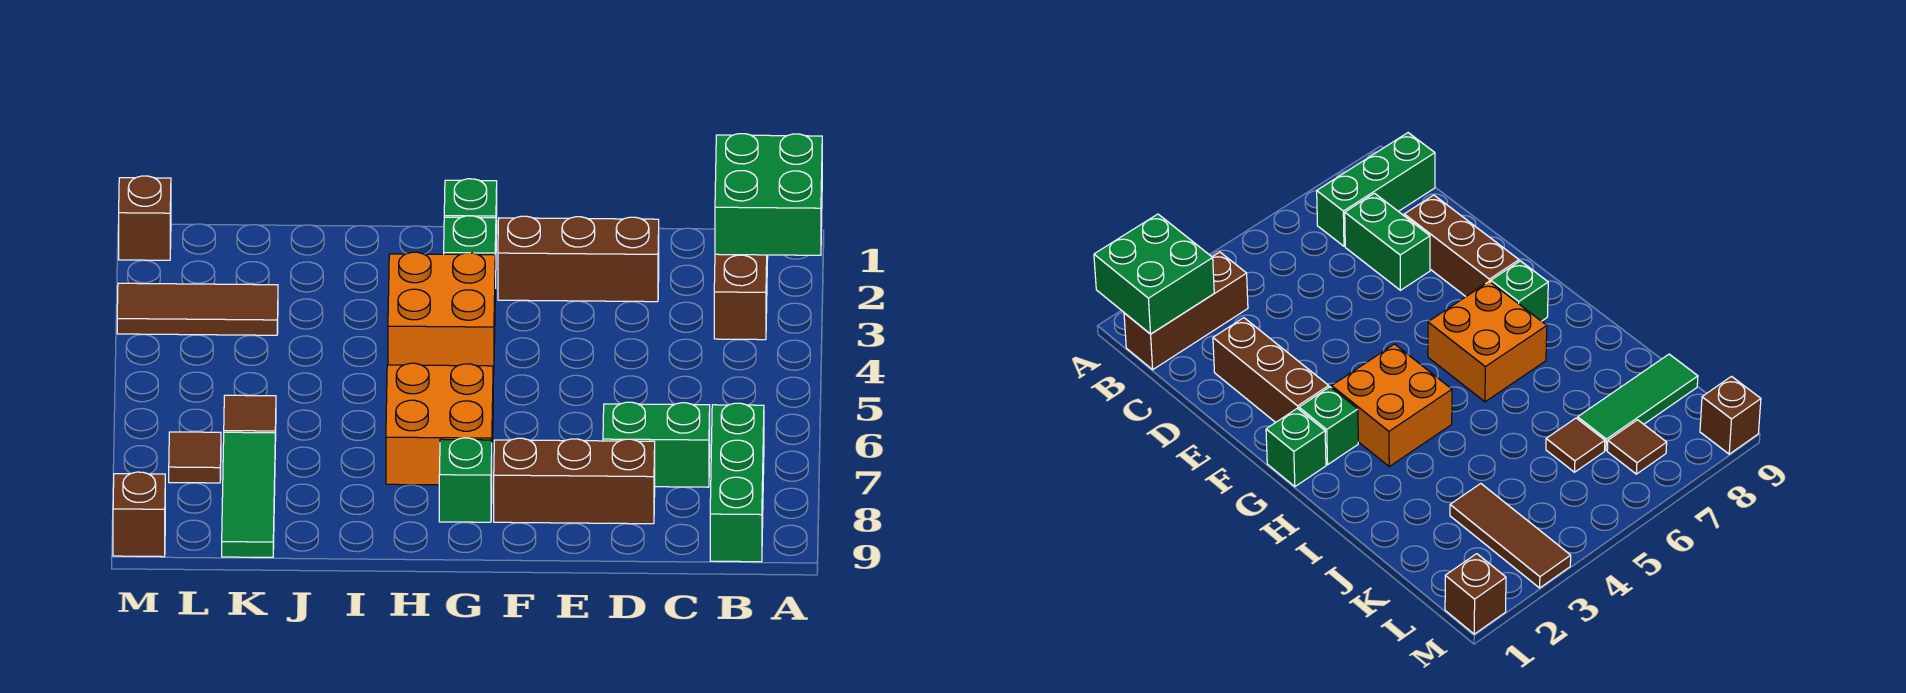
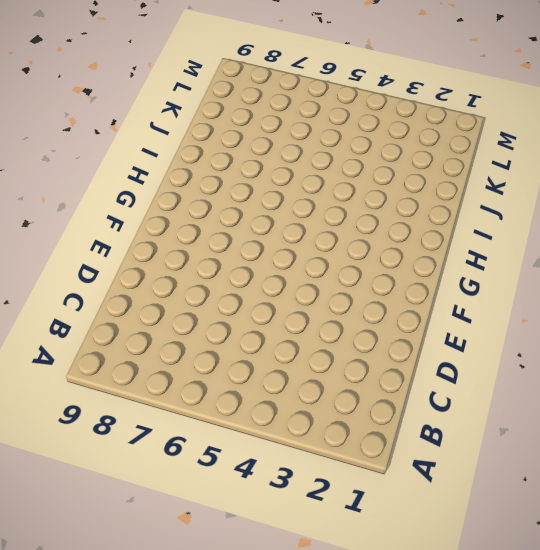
none -> brown 1x3 brick [714,254,768,340]
none -> green 1x3 brick [710,403,764,562]
none -> green 1x2 brick [603,402,710,487]

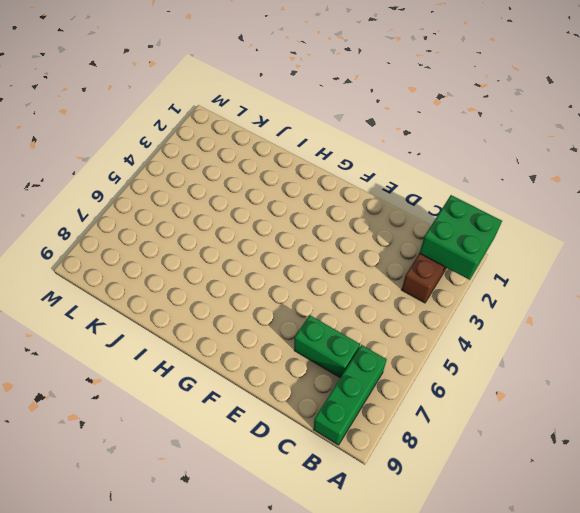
none -> brown 1x3 brick [498,216,659,302]
none -> brown 1x3 brick [494,438,655,524]
none -> green 1x1 brick [444,179,497,235]

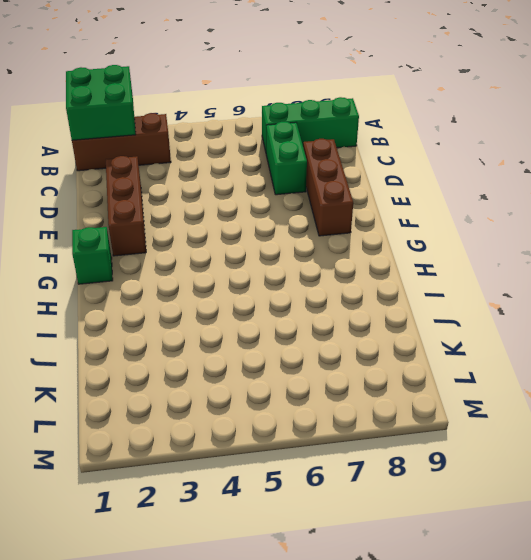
none -> green 1x1 brick [444,216,496,288]
none -> orange 2x2 brick [388,252,495,374]
none -> orange 2x2 brick [386,363,493,485]

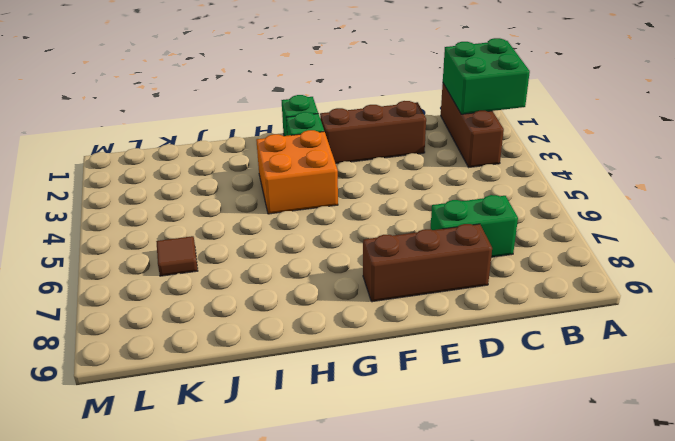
none -> green 1x3 brick [710,403,764,562]
none -> orange 2x2 brick [386,363,493,485]
none -> green 1x1 brick [439,438,492,522]

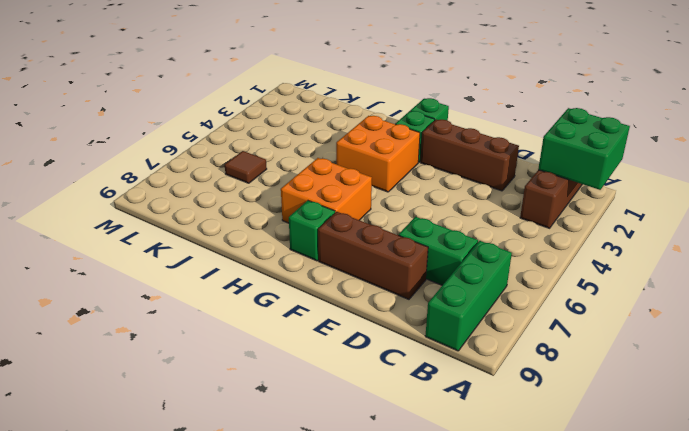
none -> brown 1x3 tile [117,283,278,335]
none -> green 1x3 tile [222,432,275,557]
none -> brown 1x1 tile [169,432,221,483]

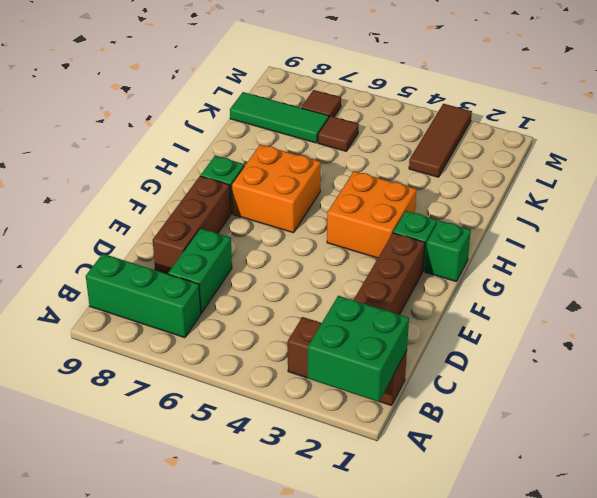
none -> brown 1x1 brick [119,176,171,260]
none -> brown 1x1 brick [113,472,165,557]

